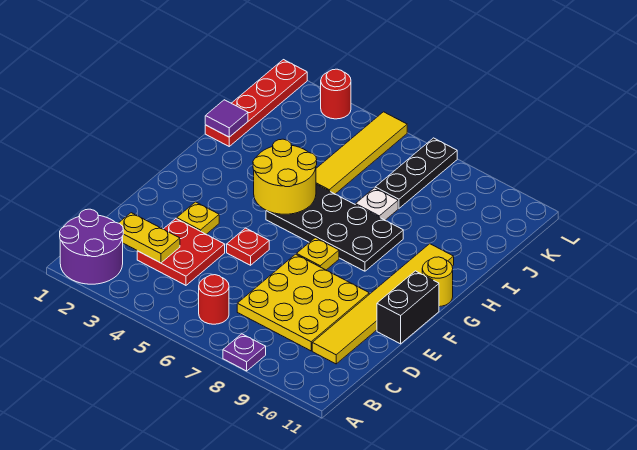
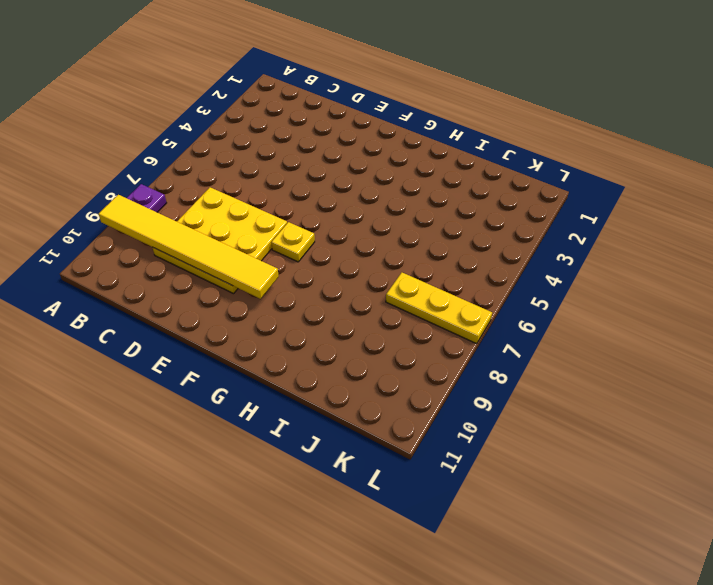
yellow 1x6 tile [99,195,279,299] -> yellow 1x6 tile moved to [312,244,454,364]
yellow 1x3 plate [386,273,492,344] -> black 1x3 plate [375,138,457,208]
none -> purple 2x2 round brick [60,209,123,284]
none -> red 1x1 round brick [199,275,229,324]
none -> red 2x2 plate [137,219,225,285]

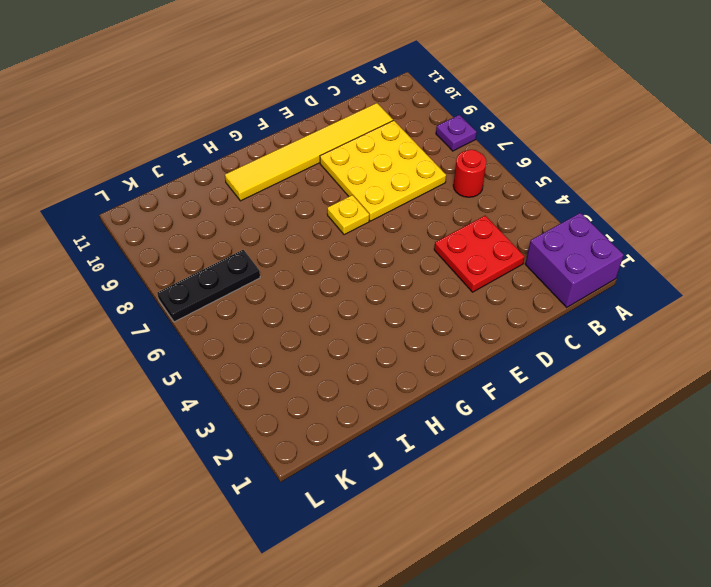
purple 2x2 brick [525,213,624,307] -> purple 2x2 round brick [60,209,123,284]
none -> yellow 1x1 plate [177,202,219,234]
none -> red 1x1 plate [227,228,269,265]
none -> black 1x2 brick [377,271,439,344]

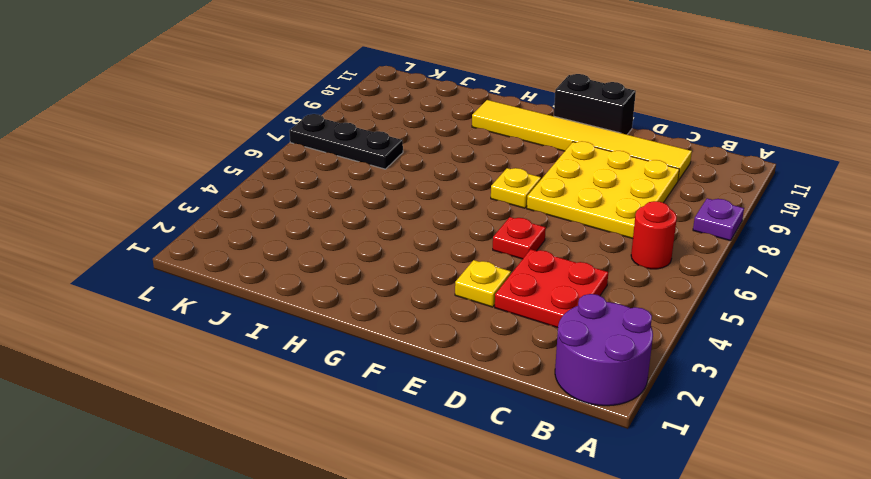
none -> black 2x4 plate [266,184,403,271]
none -> yellow 1x1 round brick [422,257,453,307]
none -> red 1x4 plate [205,60,307,146]

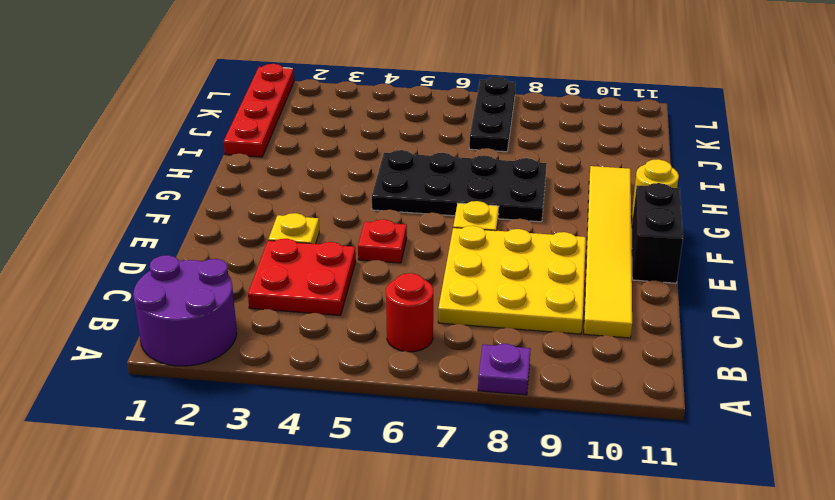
none -> yellow 1x4 tile [316,112,407,194]
none -> white 1x1 plate [356,188,398,220]
none -> red 1x1 round brick [321,69,351,119]

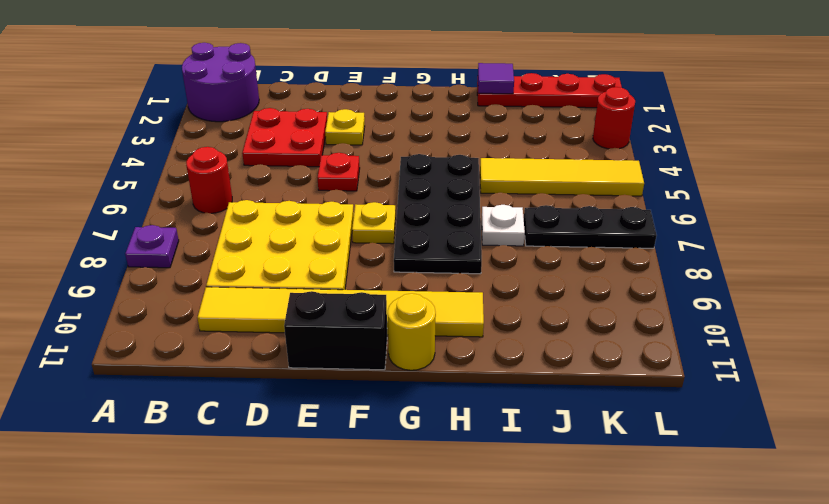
none -> yellow 1x2 plate [119,213,180,263]
none -> yellow 2x2 round brick [253,139,317,214]

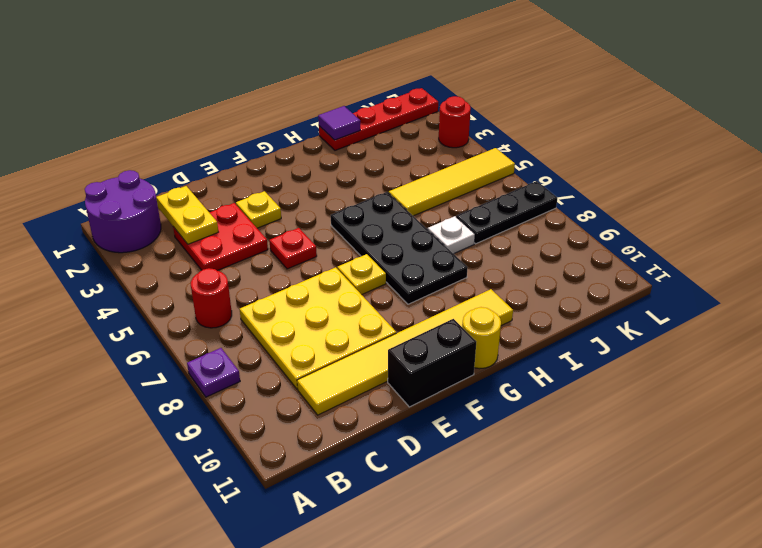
none -> yellow 2x2 round brick [253,139,317,214]

